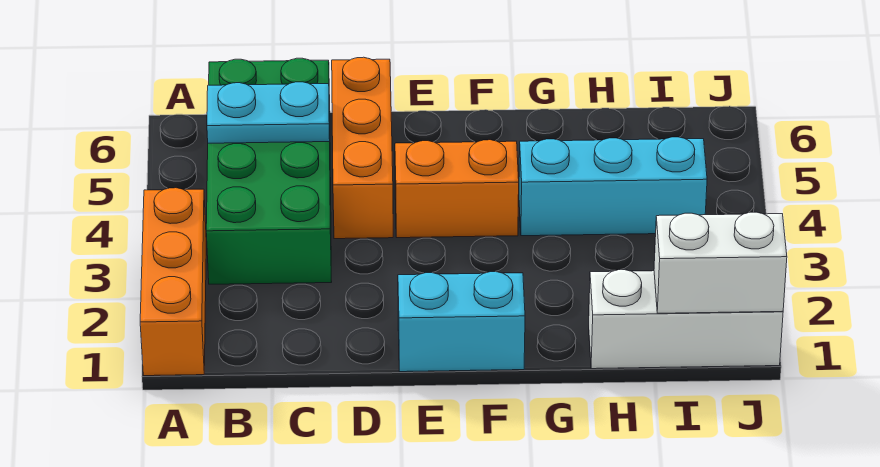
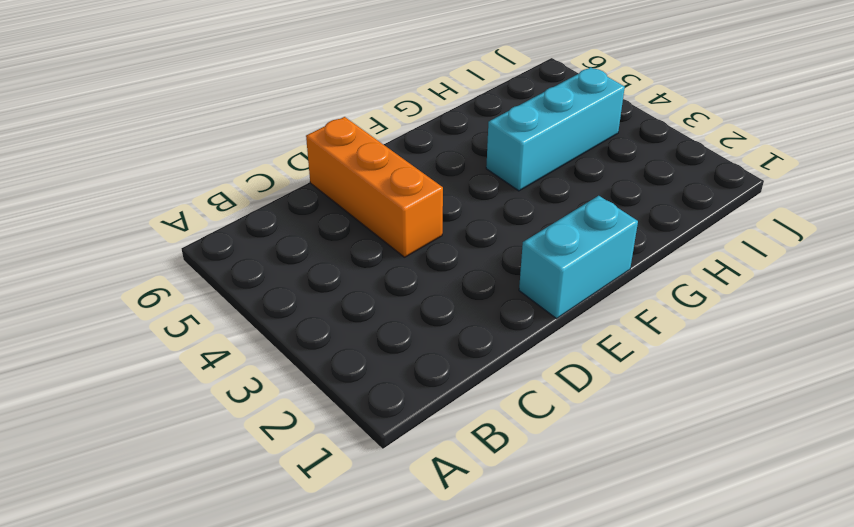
none -> orange 1x3 brick [140,188,206,376]
none -> green 2x4 brick [206,58,332,284]

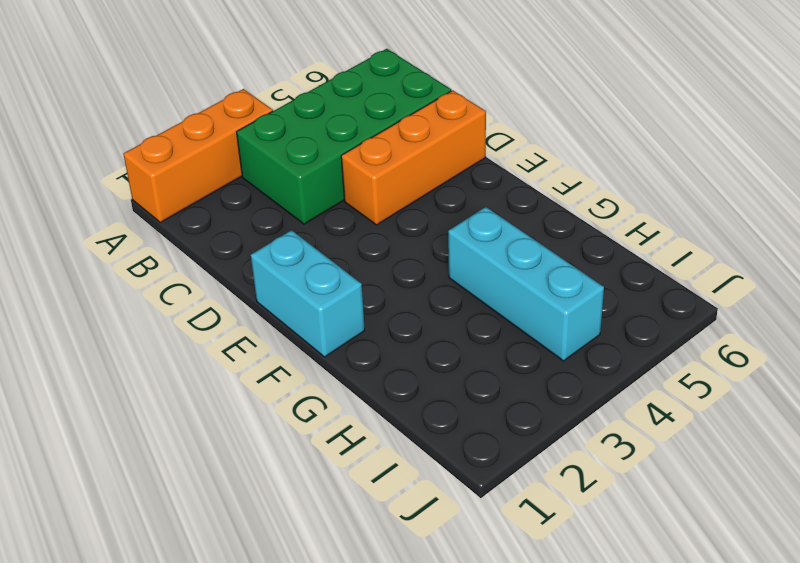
none -> orange 1x2 brick [395,140,519,238]
none -> white 1x3 brick [589,270,783,369]

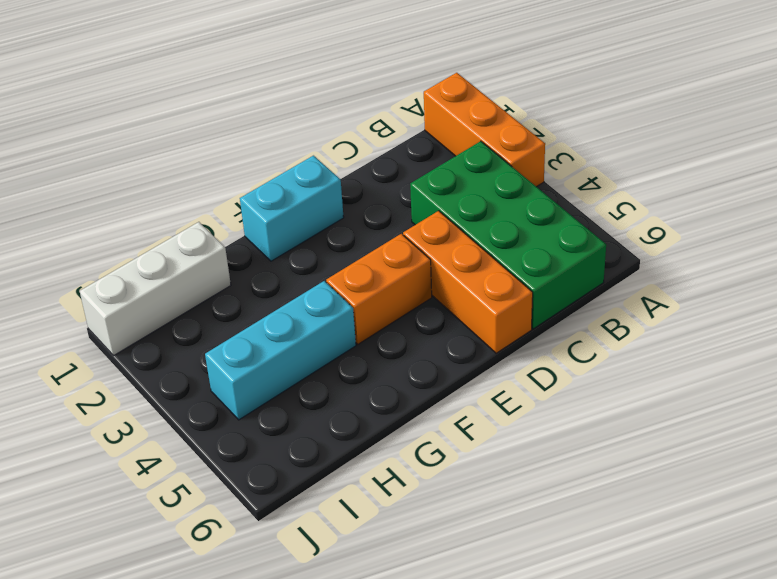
none -> cyan 1x2 plate [207,82,330,143]
none -> white 1x2 brick [654,212,787,313]

